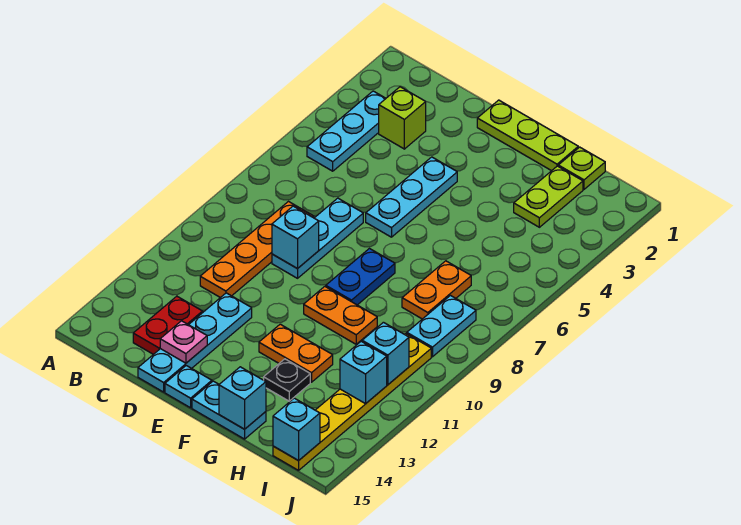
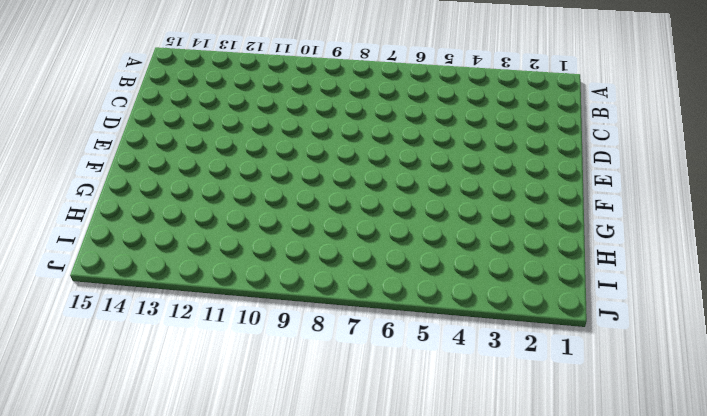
none -> cyan 1x3 plate [307,91,386,171]
none -> lime 1x1 brick [379,87,426,149]
none -> orange 1x4 plate [200,202,314,298]

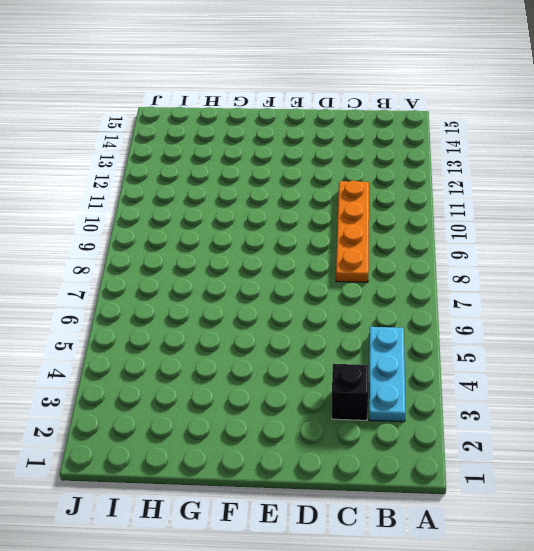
black 1x1 brick [332,364,369,420] -> lime 1x1 brick [379,87,426,149]
none -> red 1x2 plate [133,296,203,354]
none -> cyan 1x3 plate [272,198,363,278]
none -> cyan 1x4 plate [138,293,252,392]

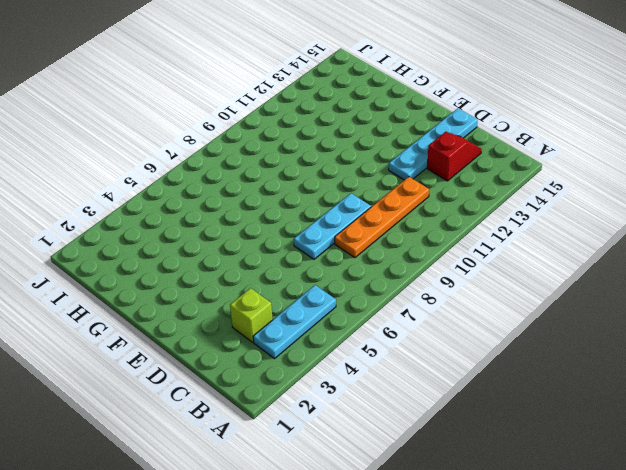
red 1x2 slope [427,132,482,181] -> red 1x2 plate [133,296,203,354]
none -> lime 1x3 plate [477,100,578,171]
none -> cyan 1x3 plate [366,157,457,237]
none -> cyan 1x1 plate [165,366,212,408]

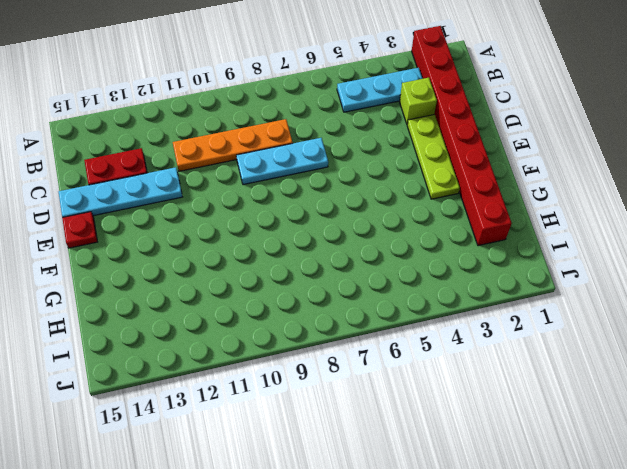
red 1x8 brick [412,26,512,246] -> lime 1x2 plate [514,166,583,227]
lime 1x3 plate [407,114,460,199] -> lime 1x3 plate moved to [477,100,578,171]
red 1x1 plate [62,212,97,248] -> cyan 1x1 plate [165,366,212,408]
none -> cyan 1x3 plate [366,157,457,237]
none -> blue 1x2 plate [326,249,395,305]
none -> orange 1x2 plate [304,286,377,344]

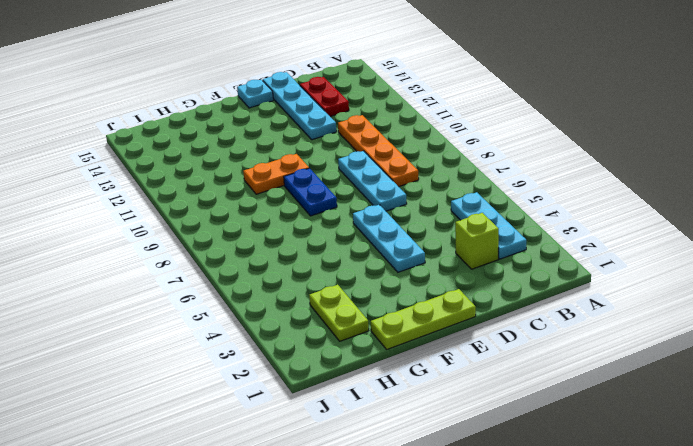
none -> orange 1x2 plate [259,324,333,382]
none -> cyan 1x2 plate [192,381,266,439]
none -> black 1x1 plate [264,359,310,401]

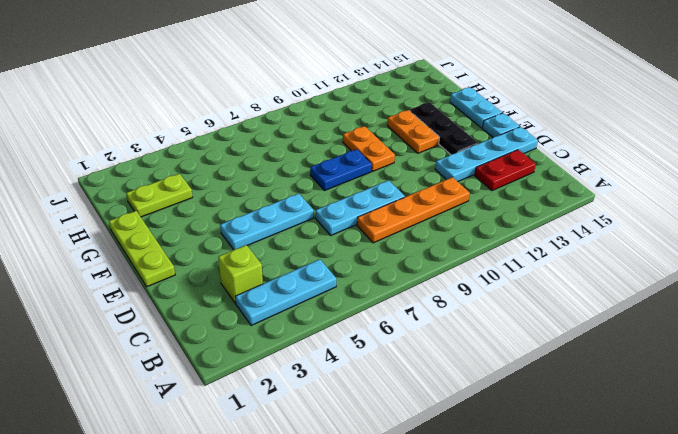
black 1x3 plate [409,102,478,155] -> black 1x1 plate [264,359,310,401]
none -> lime 1x1 plate [558,147,605,189]
none -> orange 1x2 plate [402,261,471,319]
none -> cyan 1x2 plate [407,296,476,357]

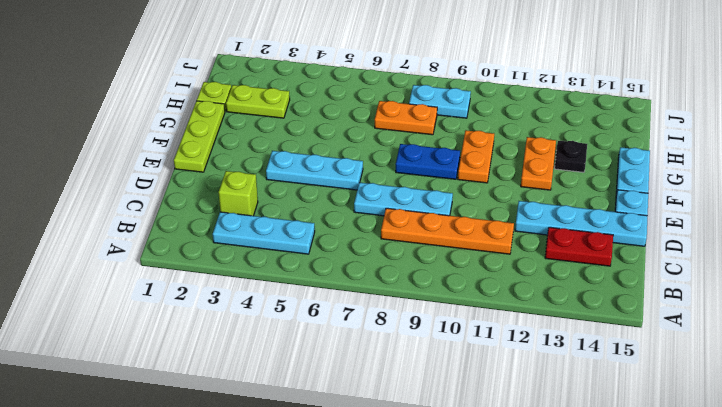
none -> yellow 1x6 plate [273,333,431,470]
none -> cyan 1x1 brick [272,206,319,269]
none -> pink 1x1 plate [160,321,207,363]

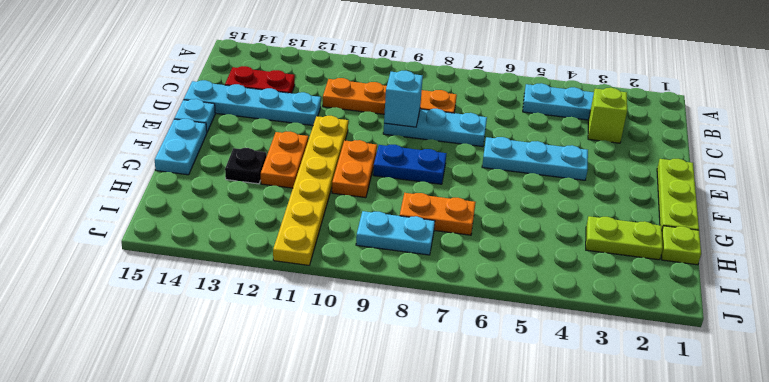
yellow 1x6 plate [273,116,348,265] -> yellow 1x6 plate turned to [273,333,431,470]
none -> pink 1x1 plate [160,321,207,363]
none -> cyan 1x1 brick [219,367,266,429]
none -> cyan 1x1 brick [362,322,409,385]

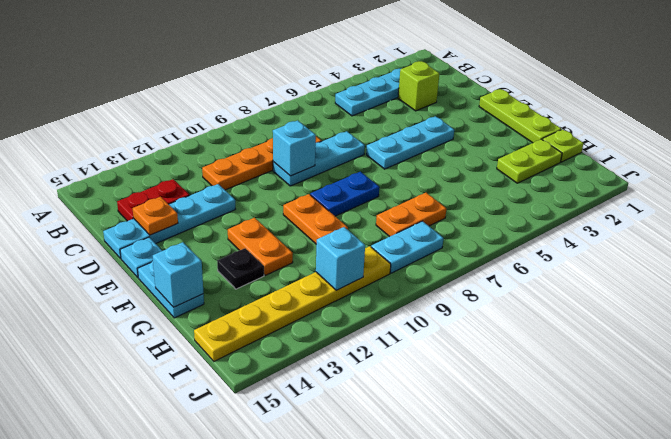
orange 1x1 plate [133,197,178,235] -> pink 1x1 plate [160,321,207,363]
none -> cyan 1x1 brick [340,341,387,404]
none -> cyan 1x1 brick [273,398,320,461]

